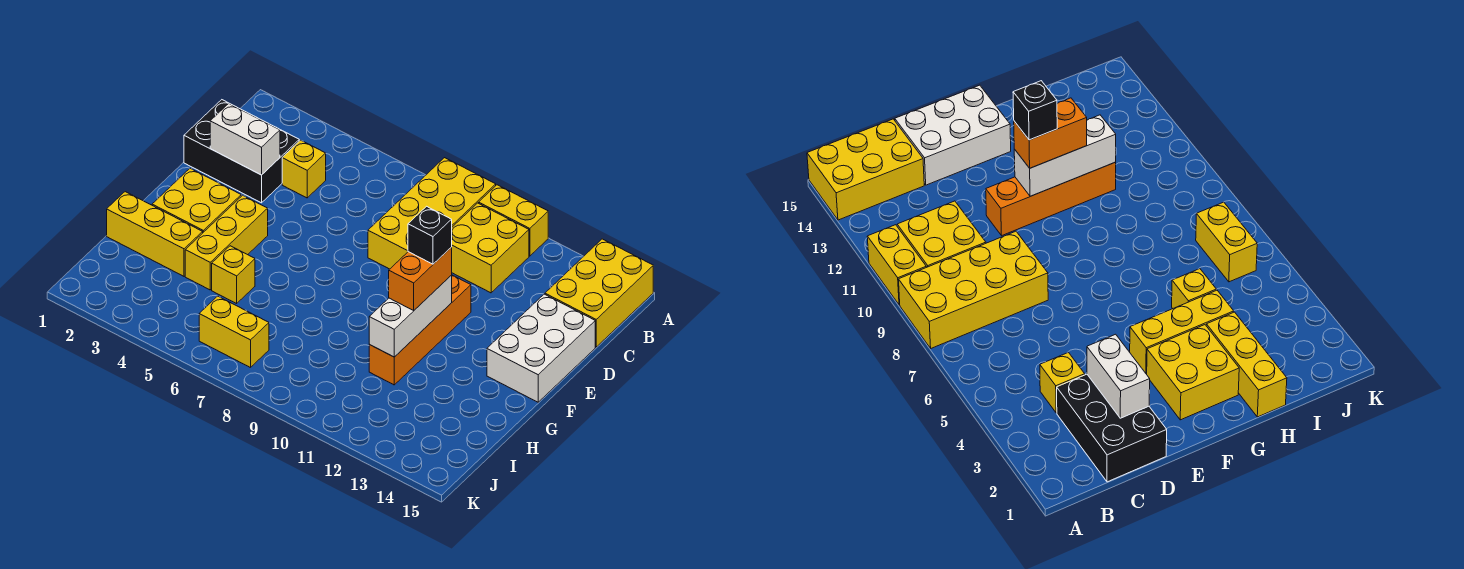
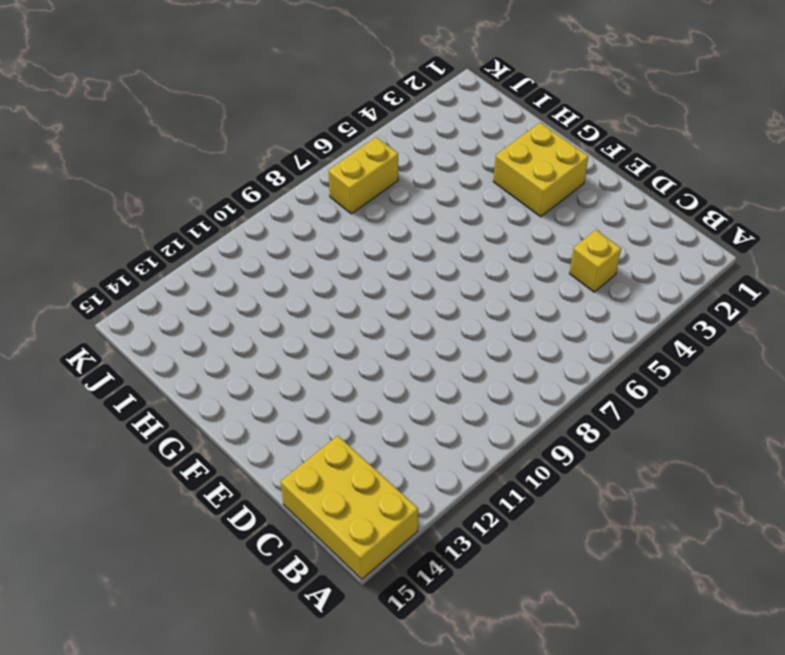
none -> yellow 2x4 brick [368,158,496,269]
none -> yellow 1x2 brick [479,185,548,256]
none -> yellow 2x2 brick [452,203,529,293]

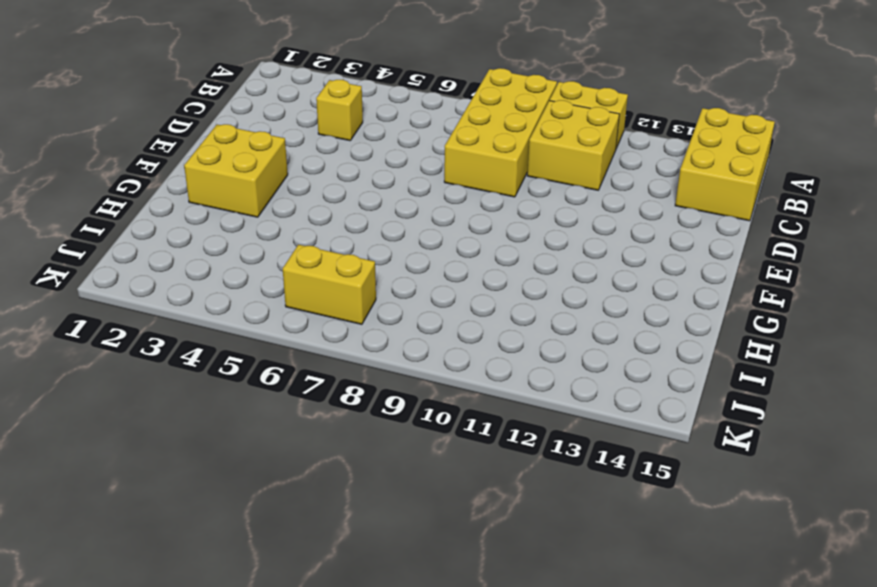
none -> black 2x3 brick [184,100,299,203]
none -> white 2x3 brick [487,294,595,402]
none -> orange 1x4 brick [369,275,471,385]

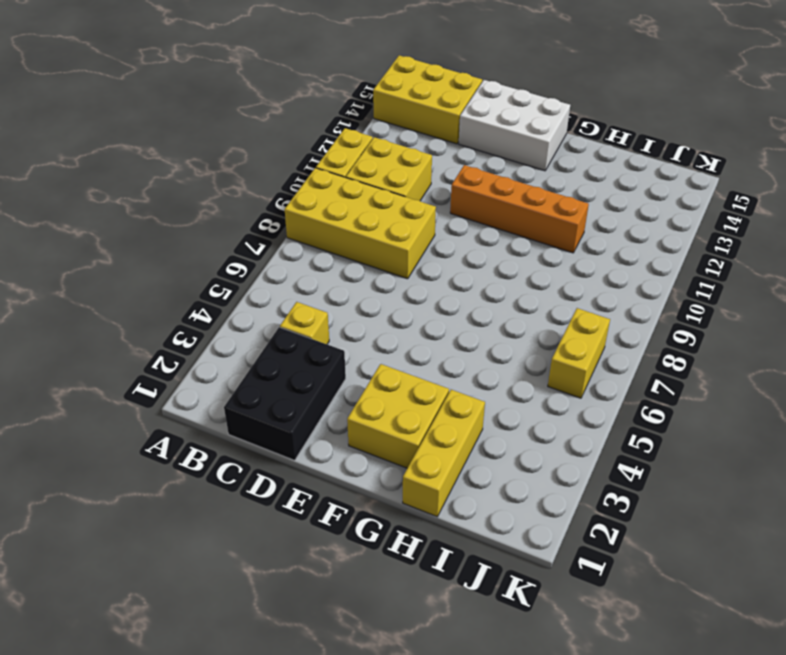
none -> yellow 1x3 brick [185,195,268,290]
none -> yellow 1x1 brick [212,246,255,304]
none -> white 1x2 brick [210,104,280,175]

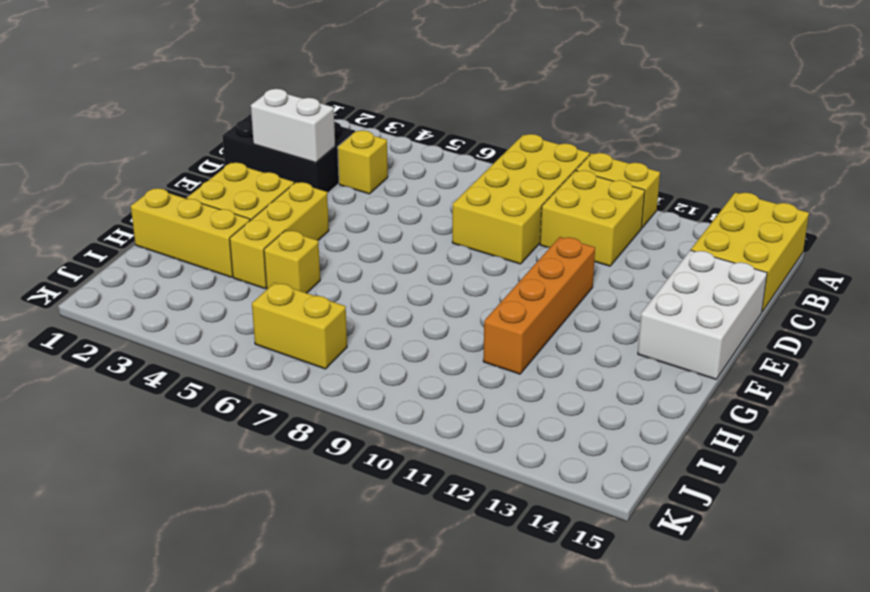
none -> white 1x3 brick [369,275,452,357]
none -> orange 1x2 brick [389,247,452,310]
none -> black 1x1 brick [408,206,452,264]

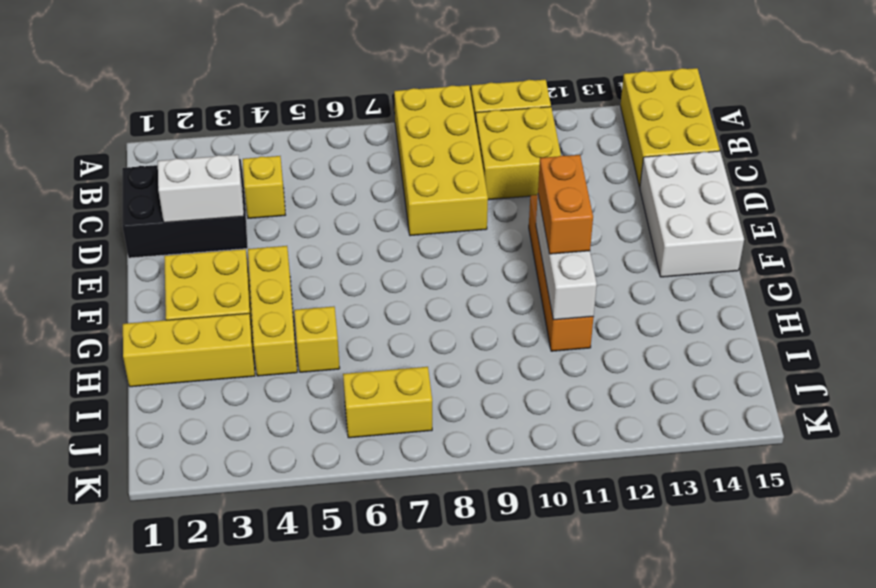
none -> black 1x1 brick [408,206,452,264]

